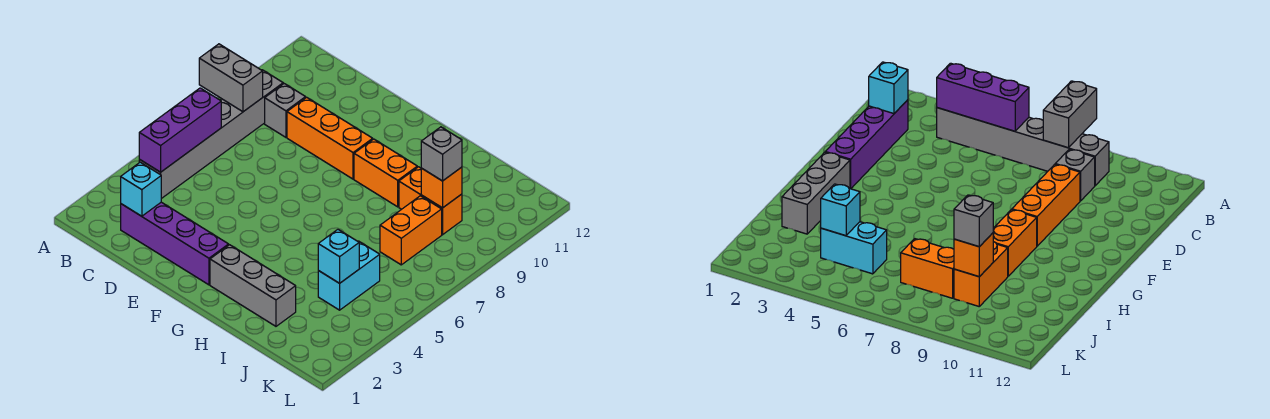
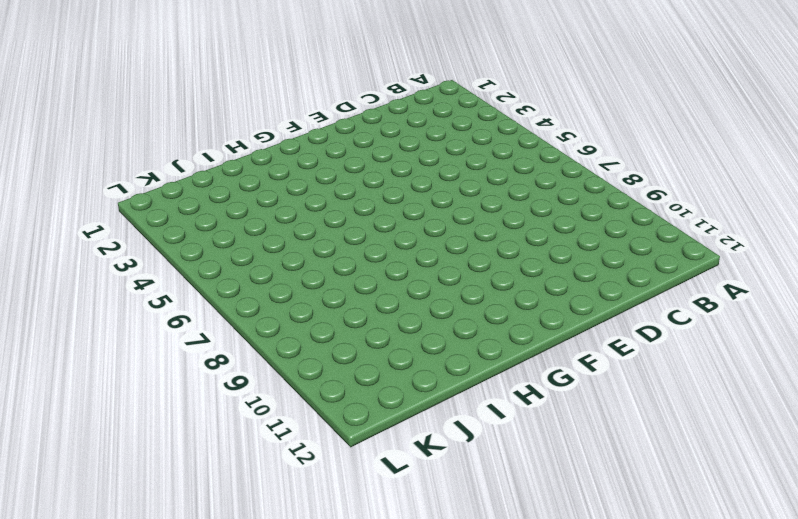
none -> grey 1x6 brick [139,70,283,199]
none -> purple 1x4 brick [121,202,229,285]
none -> grey 1x1 brick [265,84,306,137]

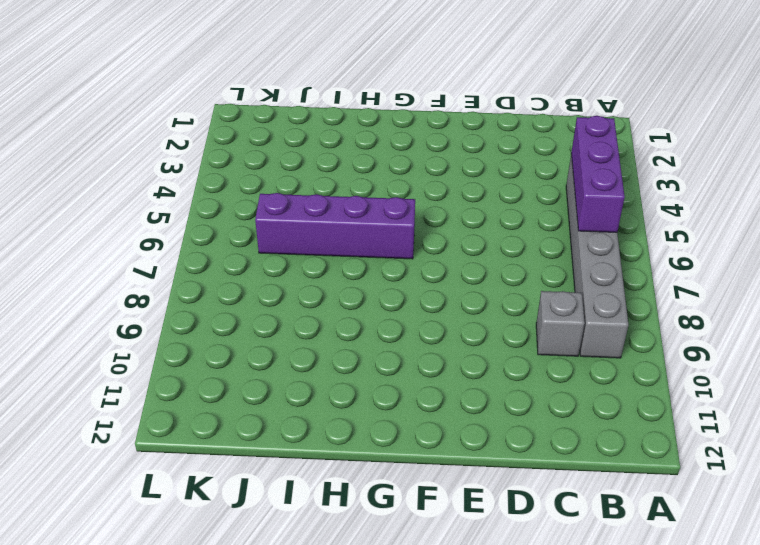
purple 1x4 brick [255,193,415,259] -> purple 1x4 brick moved to [121,202,229,285]
none -> orange 1x3 brick [287,97,373,179]
none -> grey 1x3 brick [210,245,296,326]
none -> orange 1x2 brick [354,139,417,207]

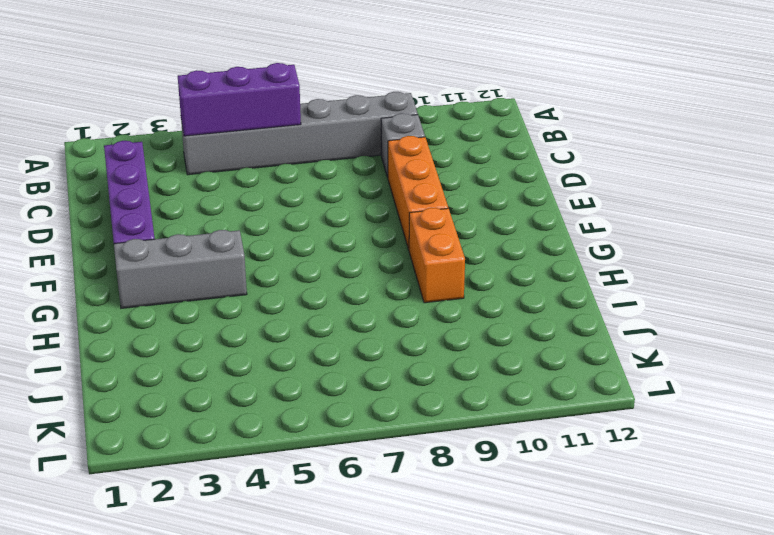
grey 1x3 brick [114,230,247,308] -> grey 1x3 brick turned to [210,245,296,326]
none -> orange 1x2 brick [399,167,462,235]
none -> cyan 1x2 brick [318,241,380,310]
none -> orange 1x2 brick [380,196,442,265]

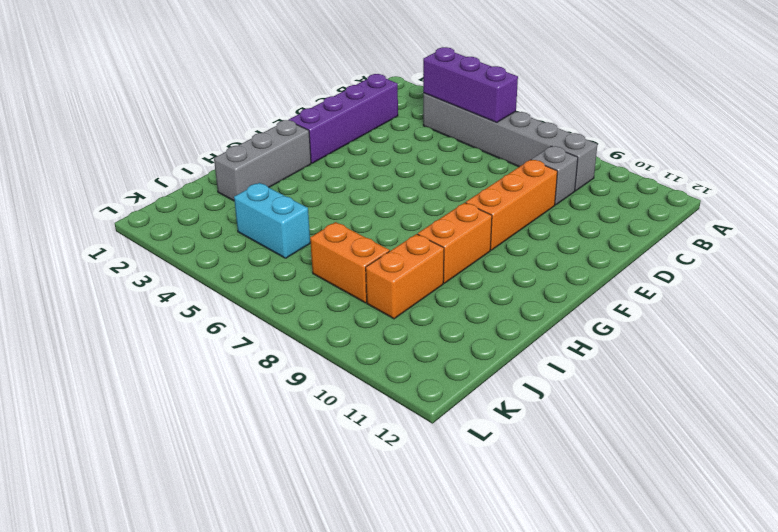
none -> grey 1x2 brick [199,44,263,112]
none -> cyan 1x1 brick [121,162,161,216]
none -> cyan 1x1 brick [318,230,359,283]

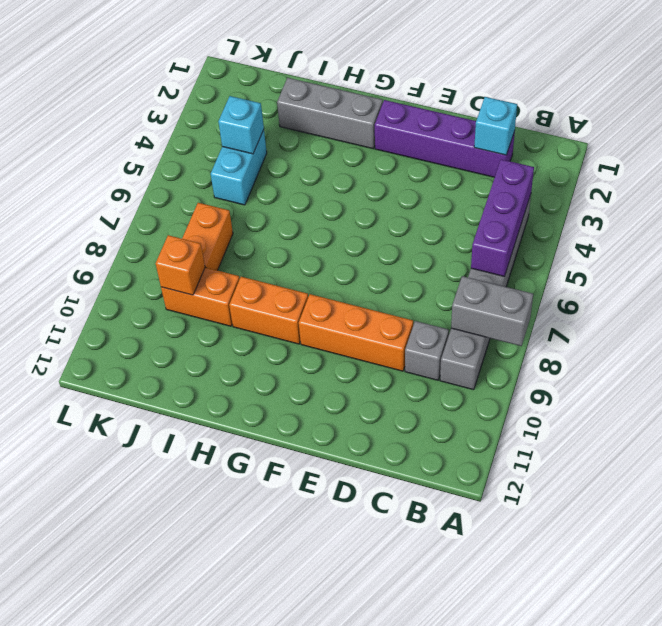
none -> grey 1x1 brick [421,127,462,181]

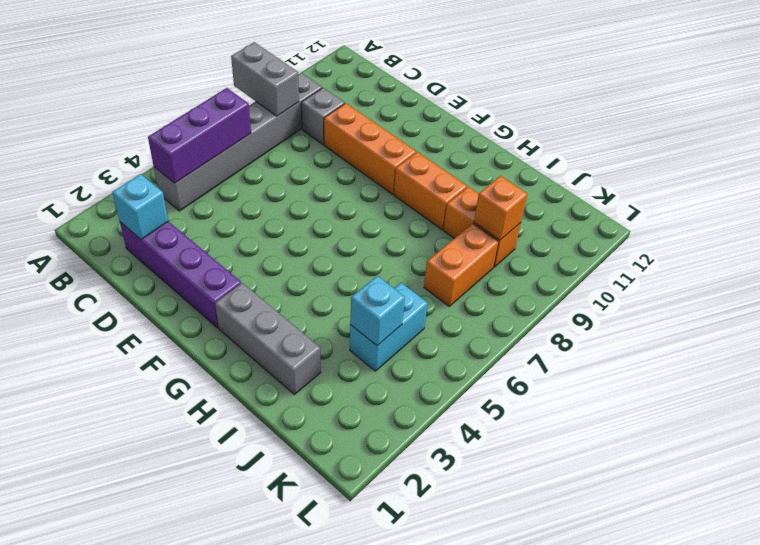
none -> grey 1x1 brick [421,127,462,181]

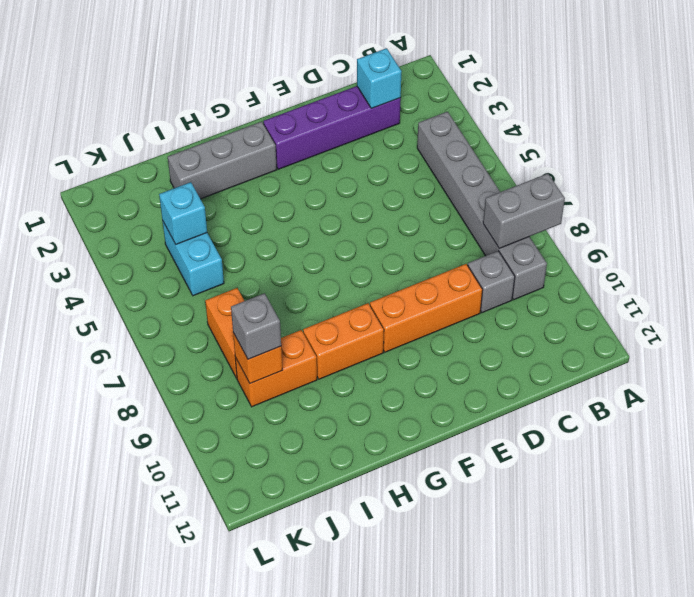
none -> purple 1x3 brick [139,88,221,172]

